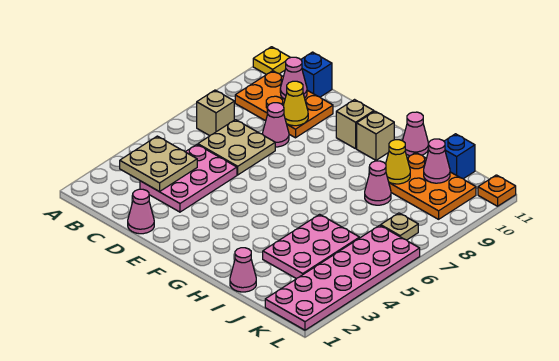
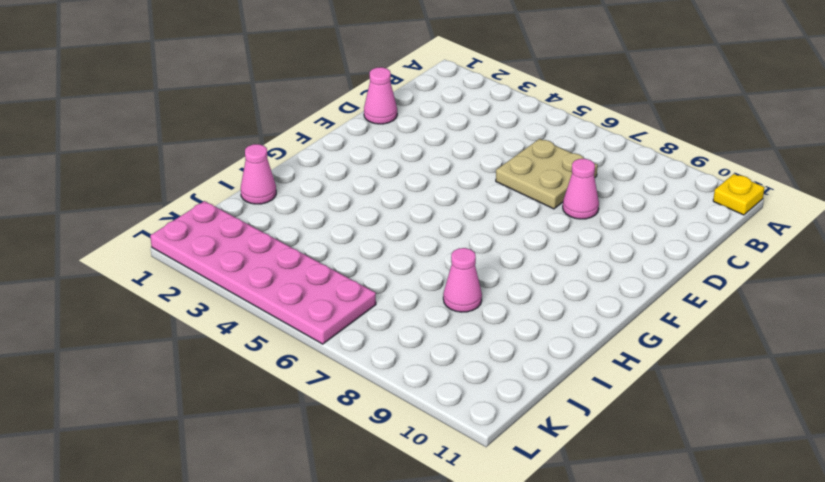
none -> tan 1x1 brick [197,90,234,136]
none -> orange 2x3 plate [235,71,333,138]
none -> pink 2x3 plate [140,145,237,212]

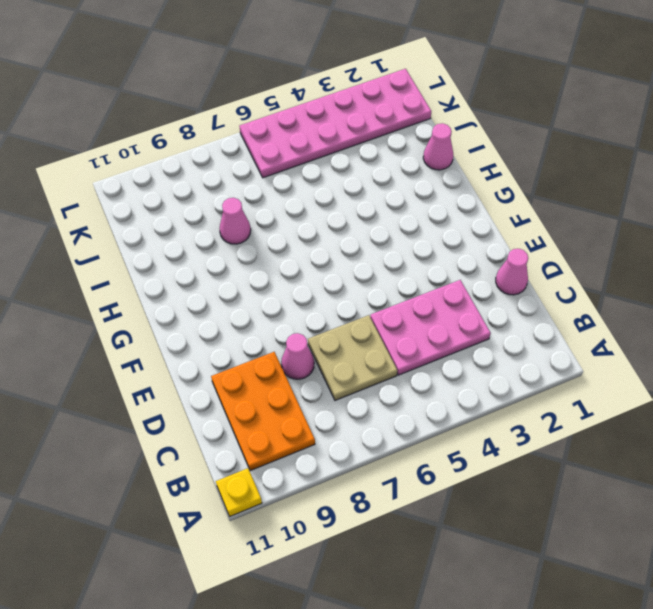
none -> tan 1x1 brick [197,90,234,136]
none -> blue 1x1 brick [301,52,332,97]
none -> tan 1x1 brick [336,100,374,149]

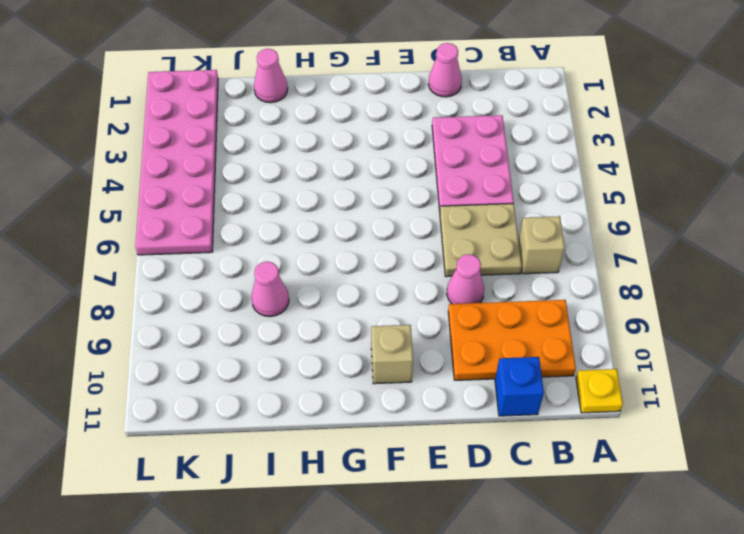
none -> tan 1x1 brick [357,111,394,160]
none -> pink 1x1 cone [403,112,428,156]
none -> pink 2x3 plate [263,214,359,279]

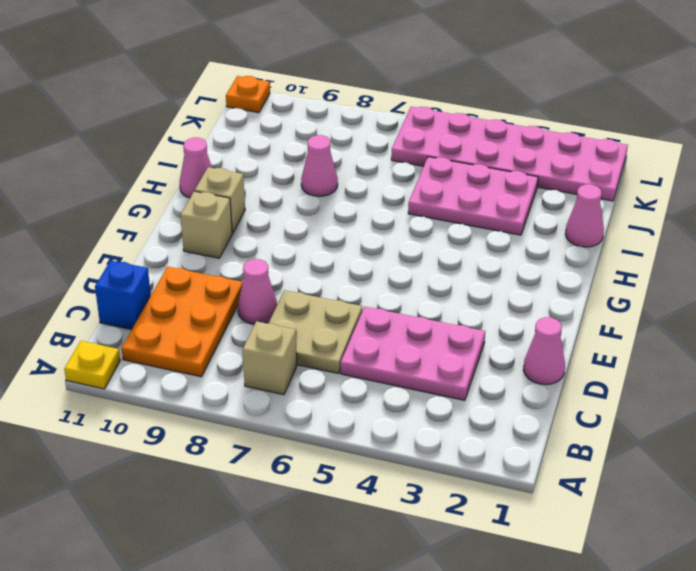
none -> orange 2x3 plate [389,153,476,219]
none -> blue 1x1 brick [444,134,475,179]
none -> tan 1x1 plate [381,213,418,240]

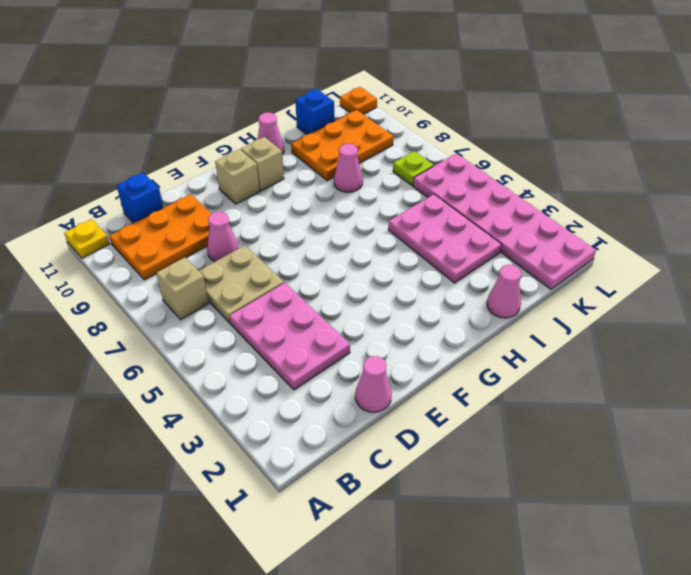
lime 1x1 plate [393,151,434,186] -> tan 1x1 plate [381,213,418,240]
none -> tan 2x2 plate [120,136,197,192]
none -> pink 1x1 cone [280,57,307,99]
none -> yellow 1x1 cone [283,81,308,126]

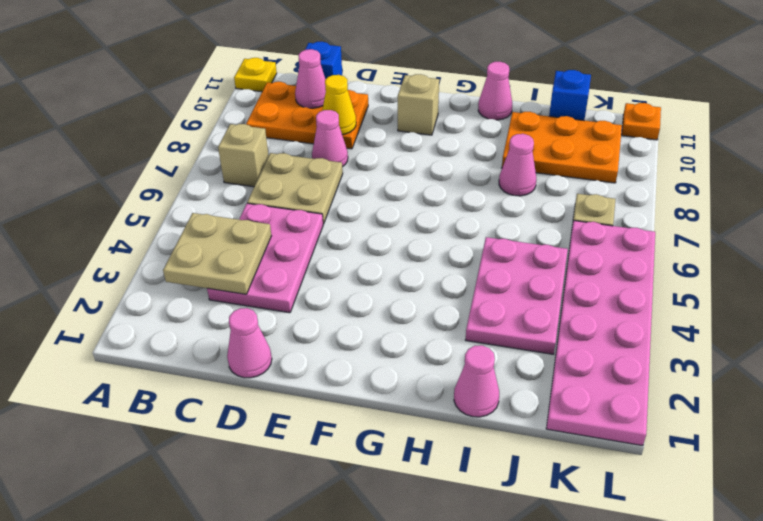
none -> tan 1x1 brick [357,111,394,160]
none -> yellow 1x1 cone [386,140,410,184]
none -> pink 1x1 cone [424,139,450,183]

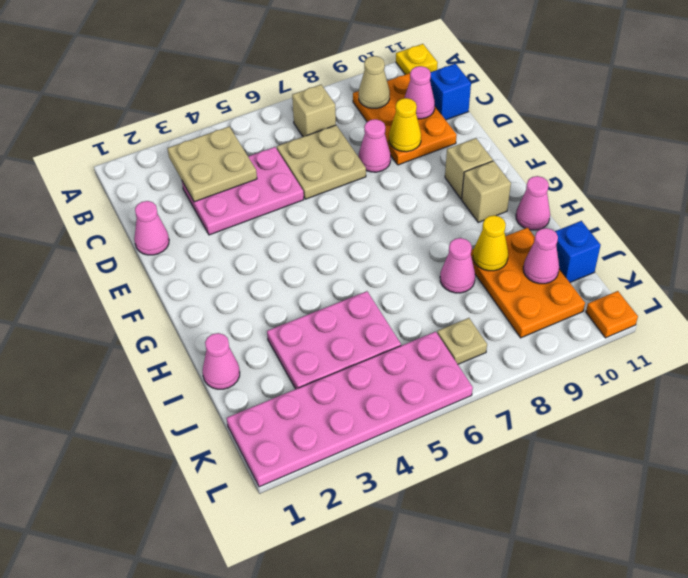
tan 1x1 cone [359,56,390,108] -> none

